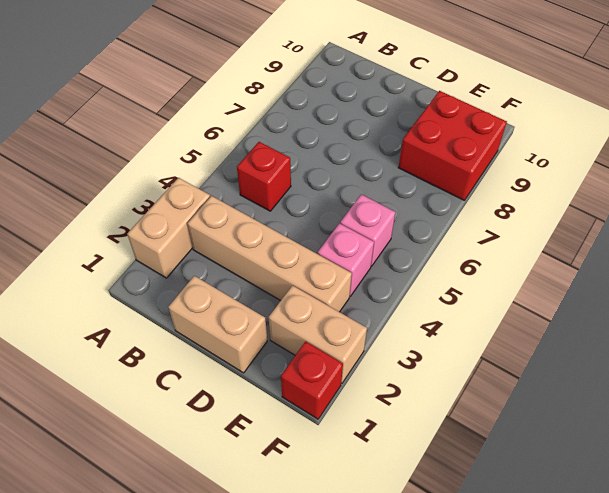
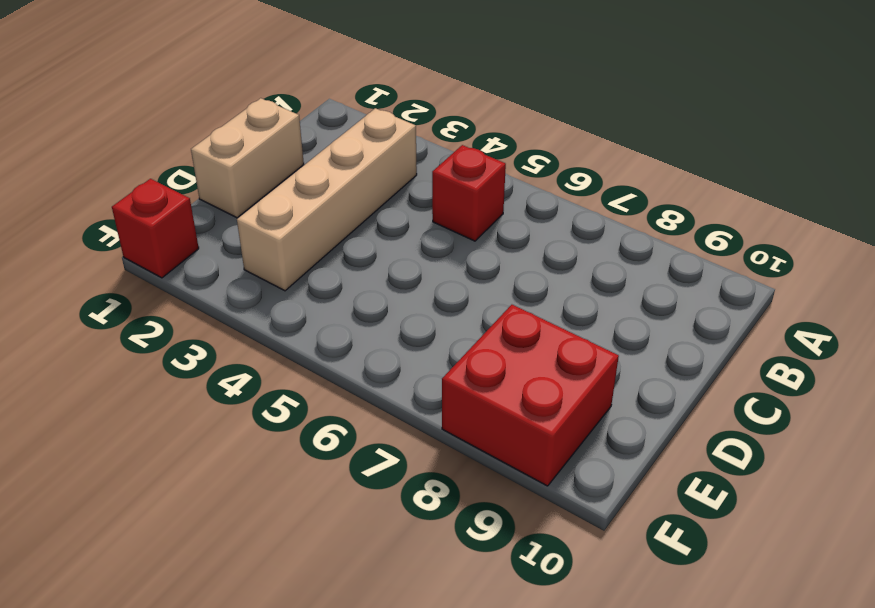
none -> tan 1x2 brick [127,178,210,278]
none -> tan 1x2 brick [268,286,367,383]

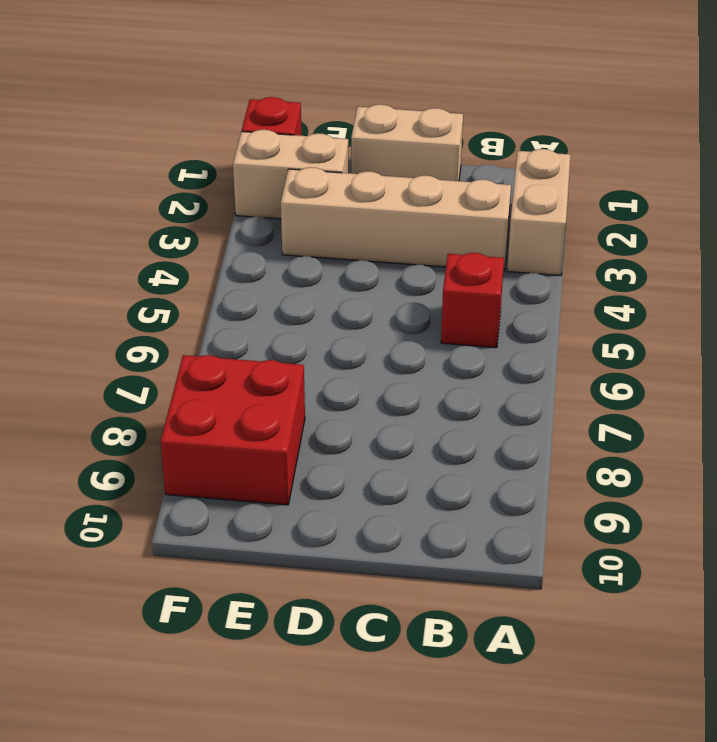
none -> pink 1x1 brick [317,223,374,296]
none -> pink 1x1 brick [340,194,395,266]

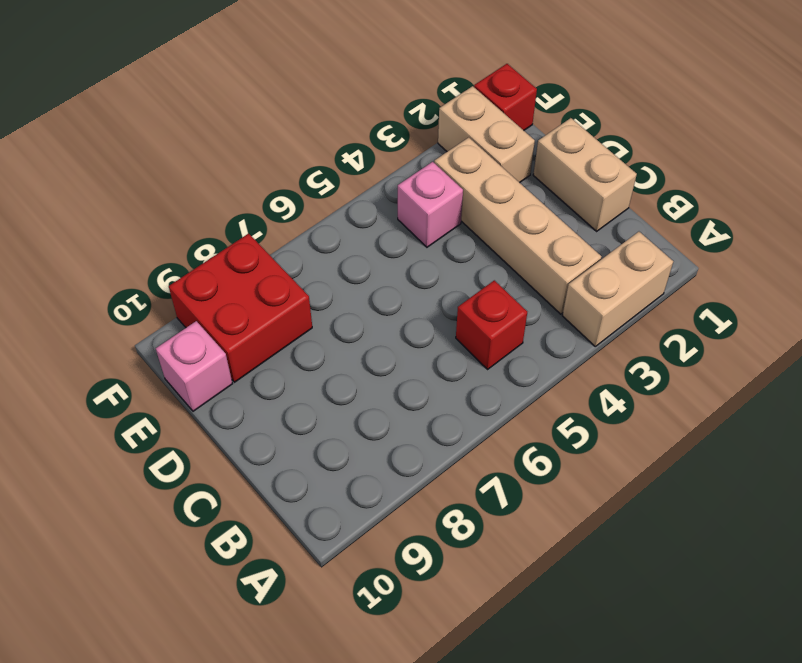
pink 1x1 brick [156,321,232,411] -> pink 1x1 brick moved to [340,194,395,266]

